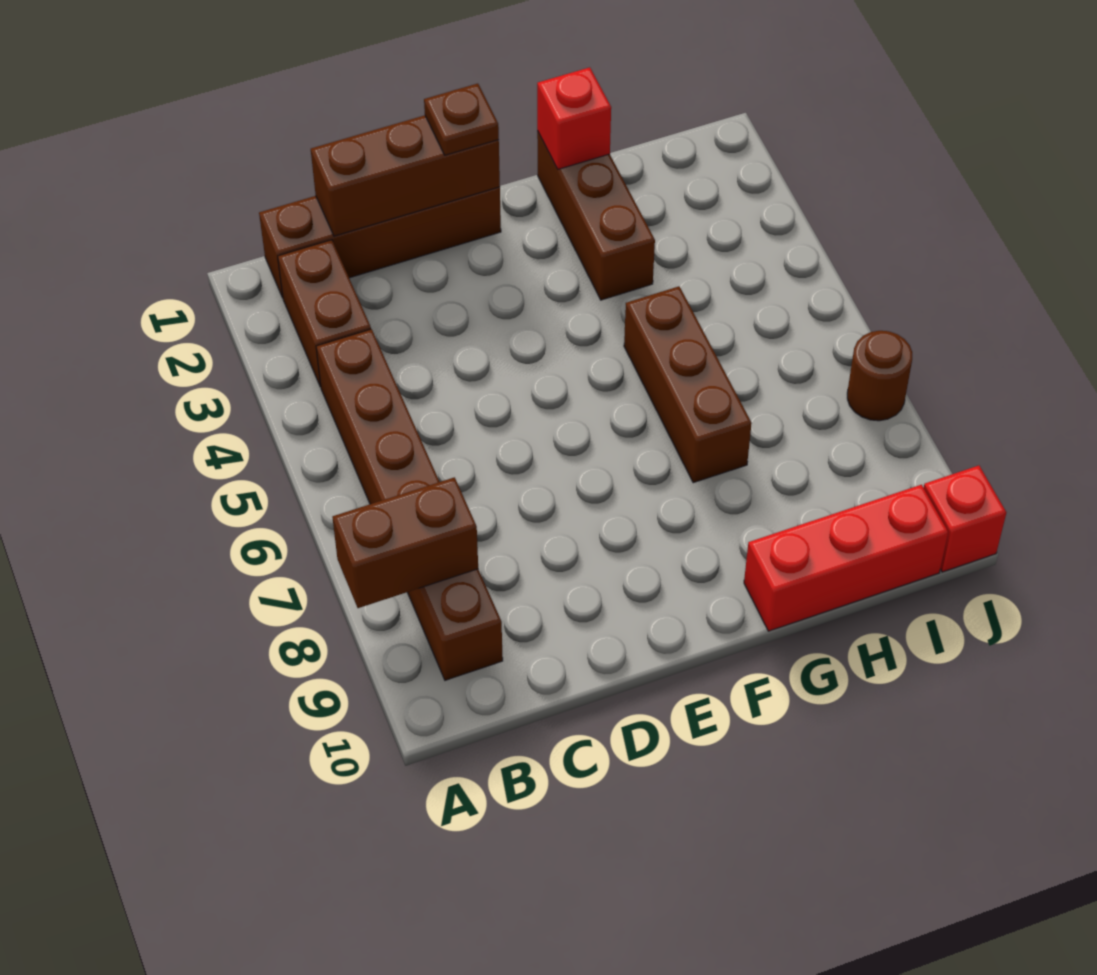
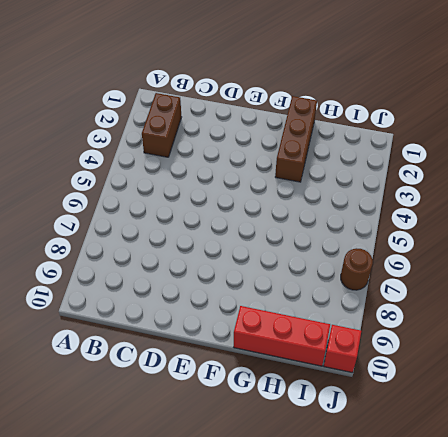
none -> brown 1x4 brick [259,187,501,298]
none -> brown 1x6 brick [316,329,503,680]
none -> brown 1x3 brick [624,286,752,483]

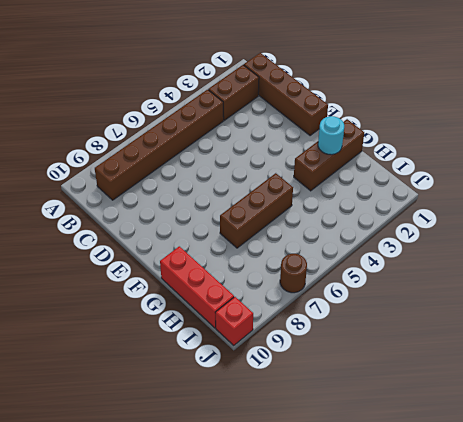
cyan 1x1 round brick [318,116,344,155] -> none
none -> brown 1x2 brick [333,477,478,608]
none -> brown 1x3 brick [311,115,500,236]
none -> red 1x1 brick [537,67,611,169]

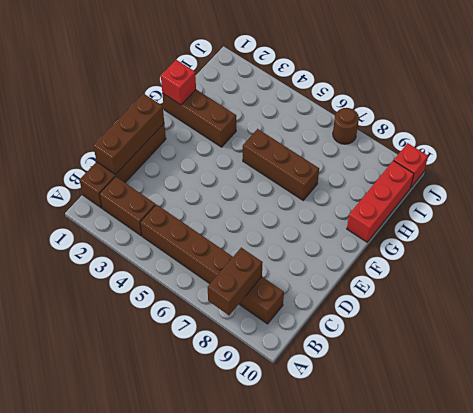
none -> brown 1x1 plate [424,84,499,155]

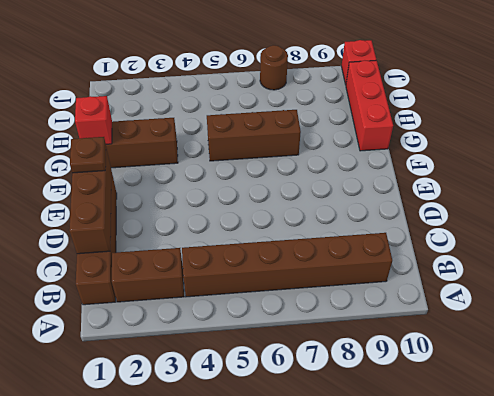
none -> brown 1x2 brick [333,477,478,608]

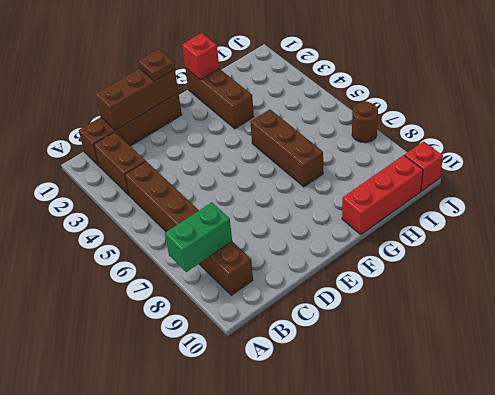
green 1x2 brick [165,202,232,272] -> brown 1x2 brick [333,477,478,608]

